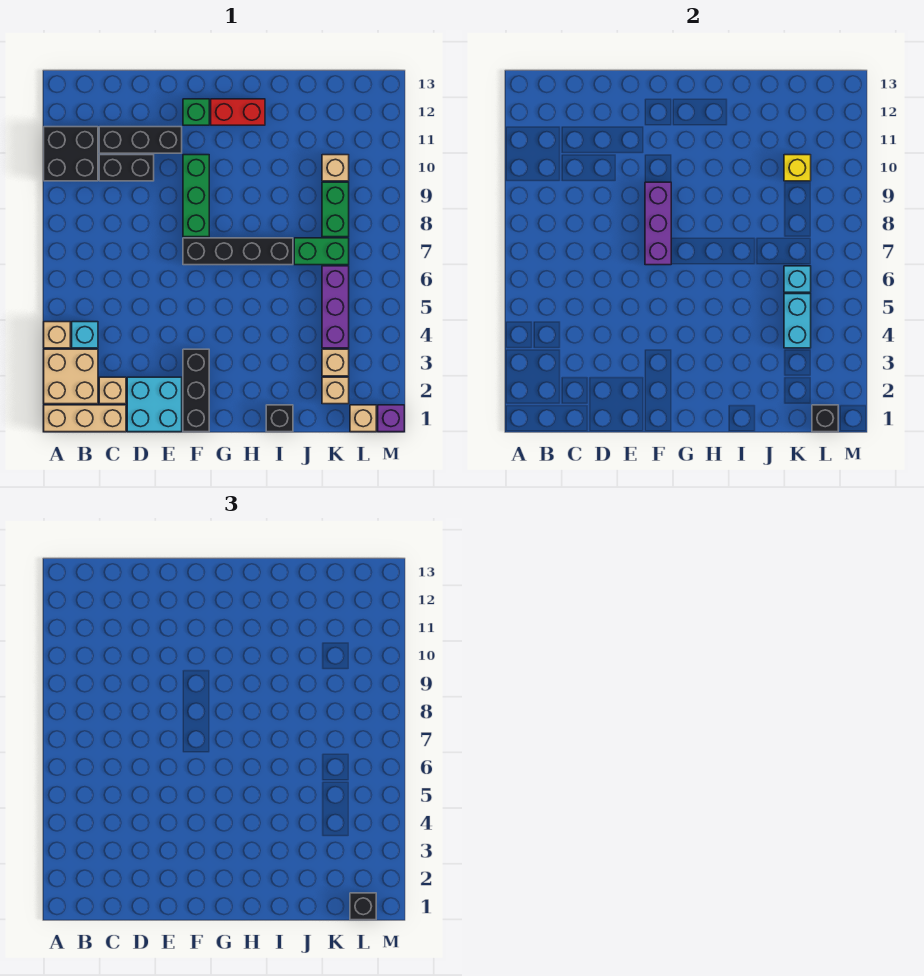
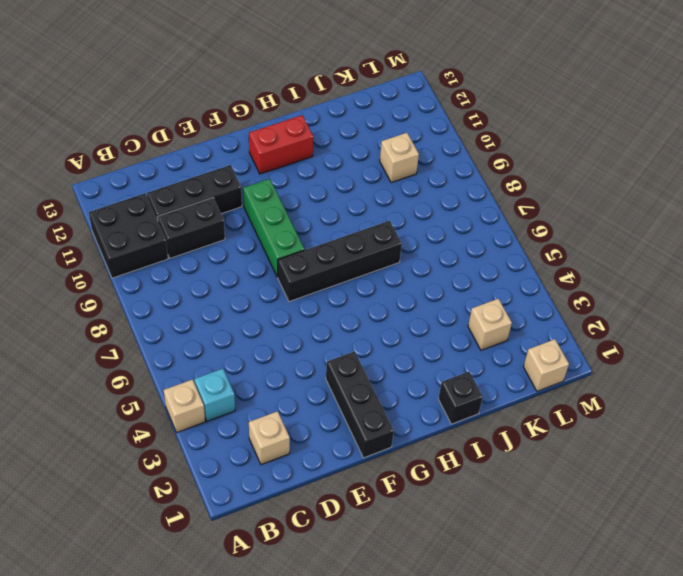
none -> tan 1x3 brick [44,405,126,432]
none -> tan 2x2 brick [44,349,98,404]
none -> cyan 2x2 brick [127,377,182,432]

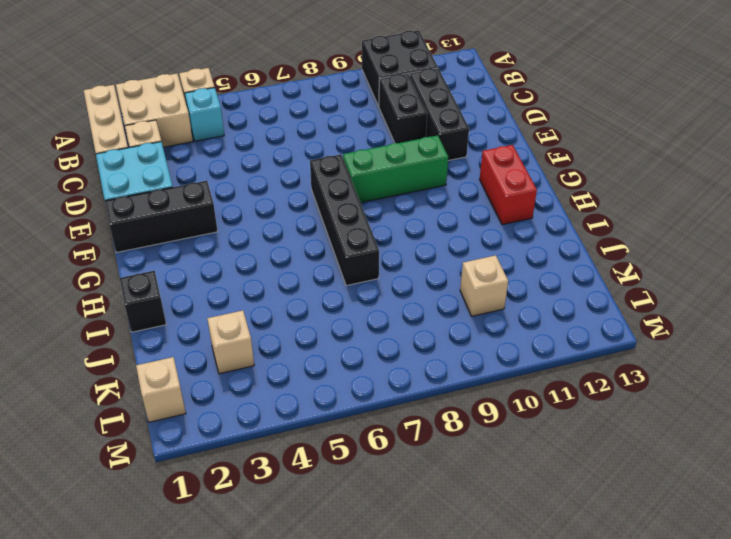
none -> green 1x1 brick [183,99,209,125]
none -> green 1x2 brick [294,238,349,265]
none -> tan 1x1 brick [322,377,349,404]

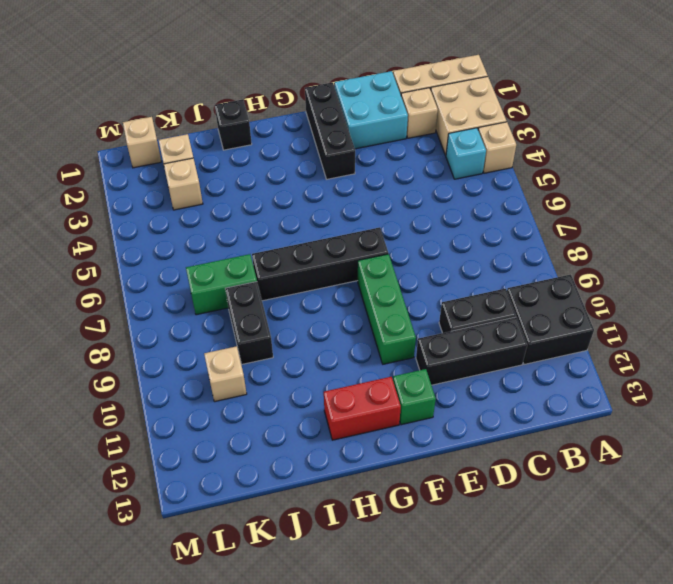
black 1x2 brick [225,282,273,364] -> none
none -> purple 1x3 brick [322,266,349,348]
none -> green 1x2 brick [322,182,349,237]
none -> purple 1x1 brick [378,405,404,432]

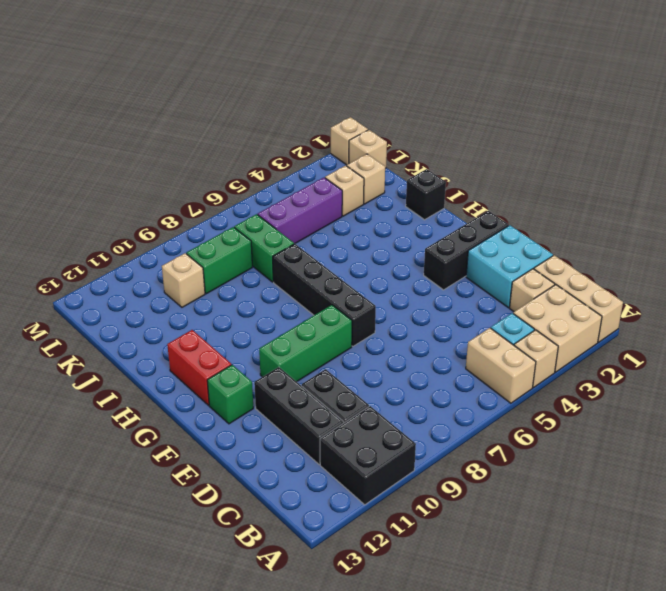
tan 1x2 brick [466,328,536,403] -> none
tan 1x1 brick [331,117,368,165] -> purple 1x1 brick [378,405,404,432]
none -> purple 1x3 brick [645,182,671,265]
none -> cyan 1x2 brick [784,294,811,348]
none -> cyan 1x1 brick [784,266,811,292]

